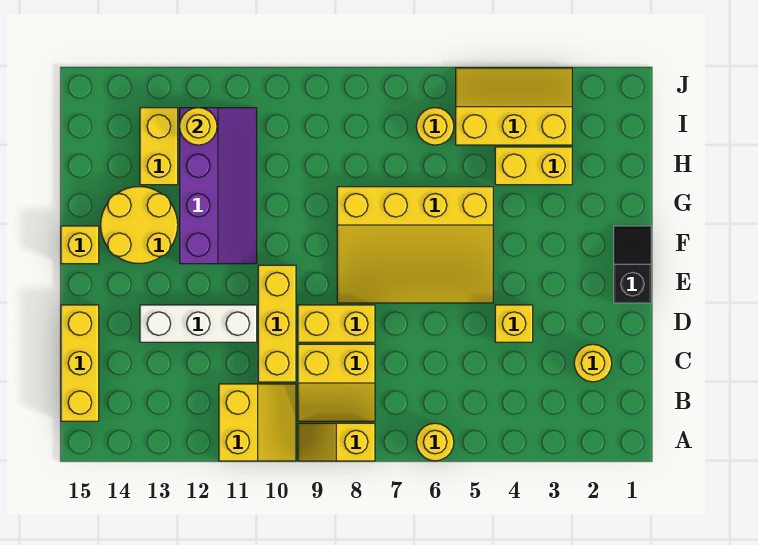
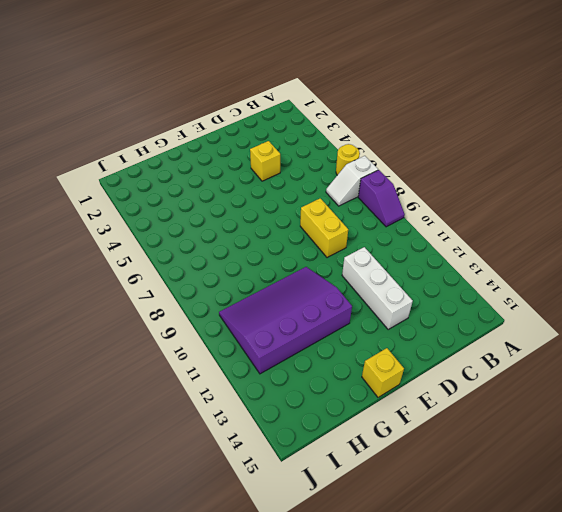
white 1x2 slope [326,156,378,206] -> none
purple 1x2 slope [358,170,405,227] -> yellow 1x2 slope [298,423,375,461]
purple 3x4 slope [219,267,352,374] -> purple 2x4 slope [180,108,257,264]
none -> yellow 2x2 slope [219,384,296,461]
none -> yellow 2x2 slope [298,344,375,421]
none -> yellow 1x3 brick [61,305,99,421]

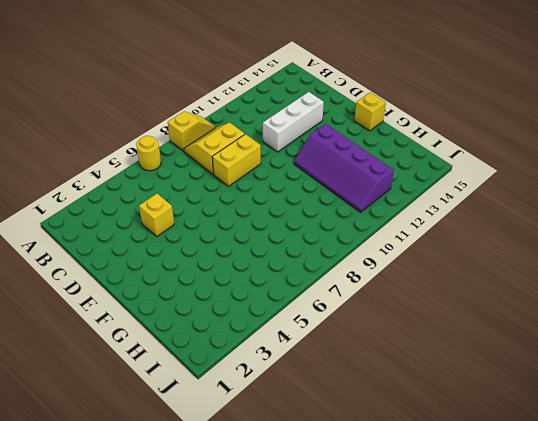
none -> yellow 2x2 slope [219,384,296,461]
none -> yellow 1x3 brick [61,305,99,421]
none -> yellow 1x1 round brick [574,344,612,382]

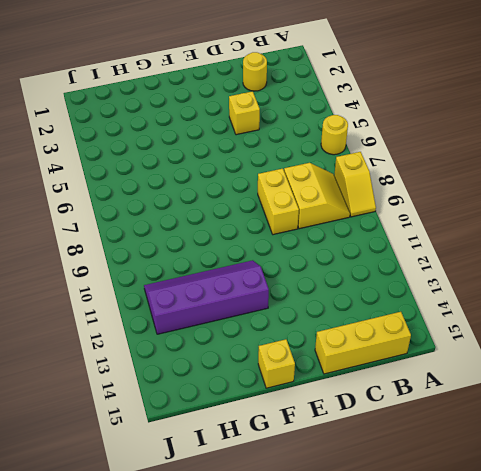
none -> yellow 2x2 slope [219,384,296,461]
none -> yellow 1x3 brick [258,265,296,382]
none -> white 1x3 brick [140,305,257,342]

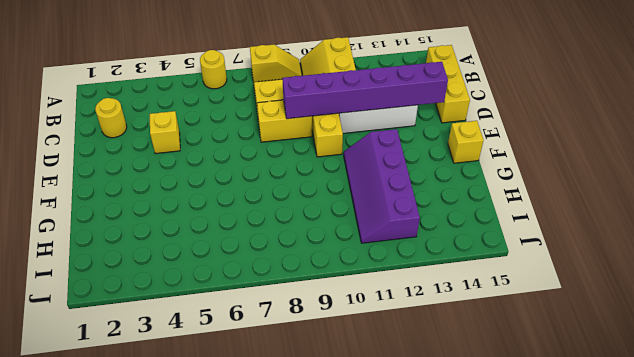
purple 1x6 brick [282,62,448,119] -> none
none -> black 1x2 slope [614,226,651,303]
none -> yellow 3x4 slope [337,187,493,303]
none -> yellow 2x2 round brick [101,187,178,264]

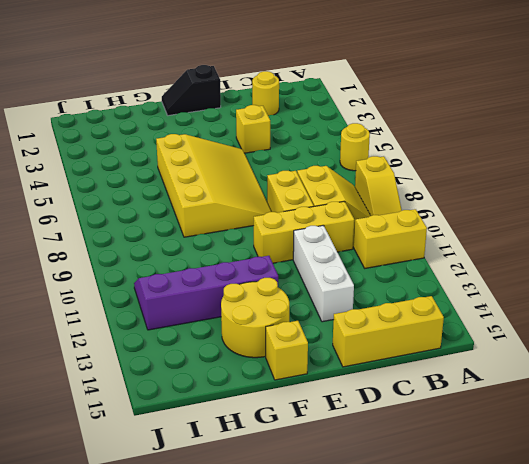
none -> yellow 1x2 brick [495,147,572,185]
none -> yellow 1x2 brick [140,108,178,185]
none -> yellow 2x3 slope [456,68,572,145]

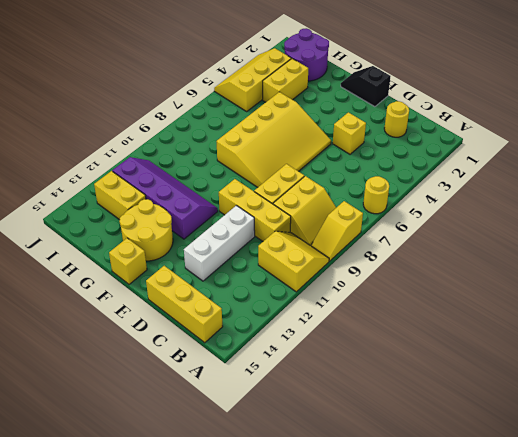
purple 2x2 round brick [284,28,329,81] -> none
none -> yellow 1x1 round brick [416,108,454,145]
none -> yellow 1x1 round brick [180,108,217,145]

